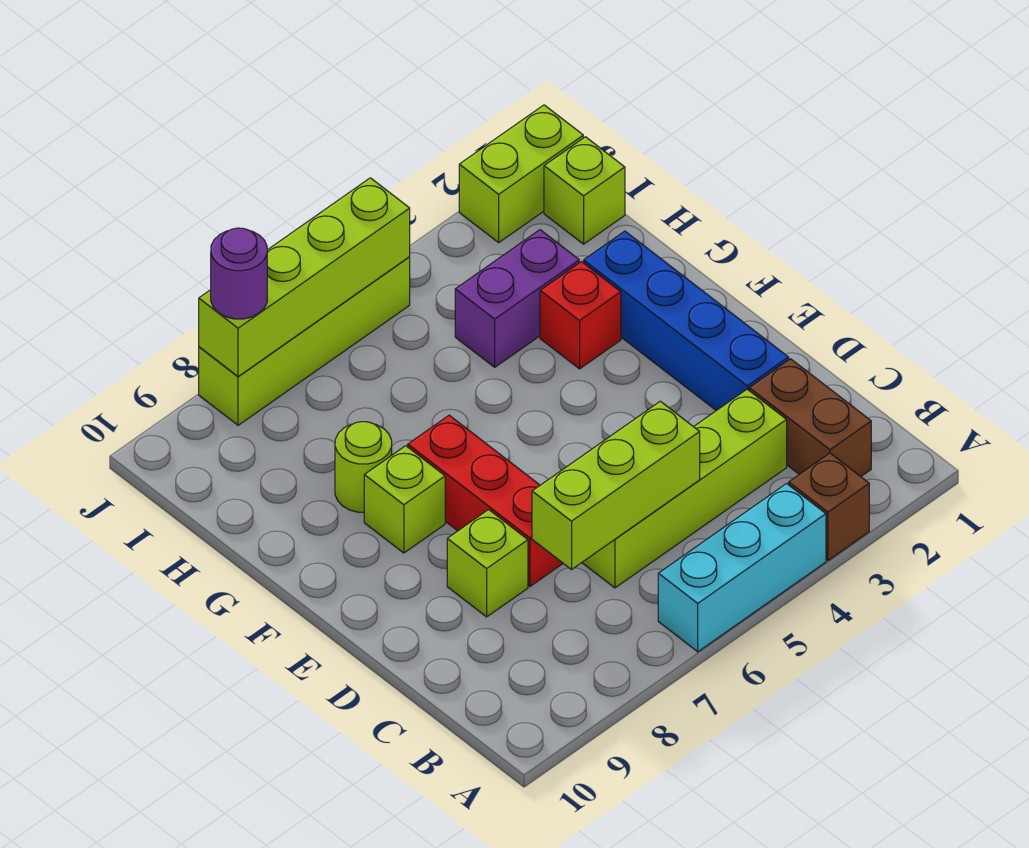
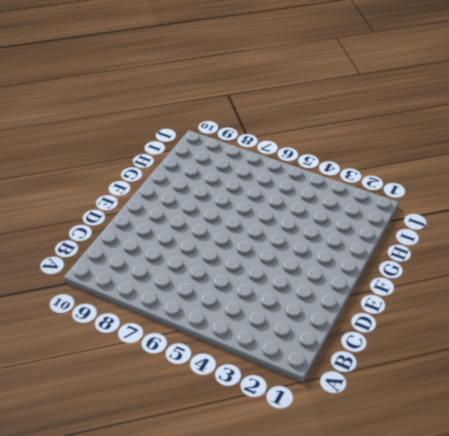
none -> brown 1x1 brick [789,453,869,560]
none -> cyan 1x3 brick [658,484,826,652]
none -> brown 1x2 brick [749,359,871,476]

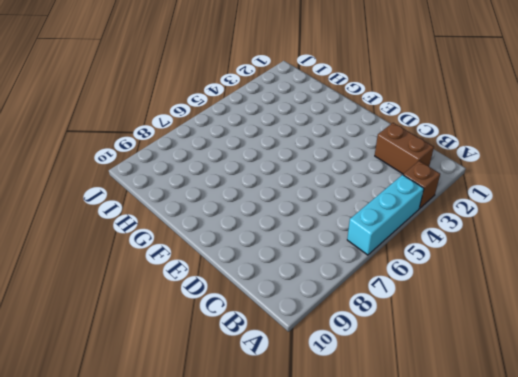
none -> lime 1x4 brick [582,389,787,588]
none -> blue 1x4 brick [584,231,789,411]
none -> red 1x3 brick [408,415,563,586]

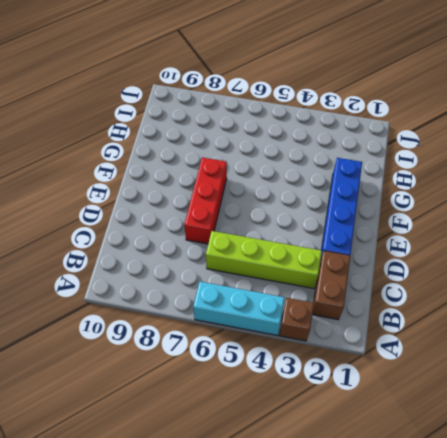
none -> lime 1x1 brick [447,510,528,617]
none -> lime 1x1 brick [364,446,445,553]
none -> red 1x1 brick [540,262,621,369]

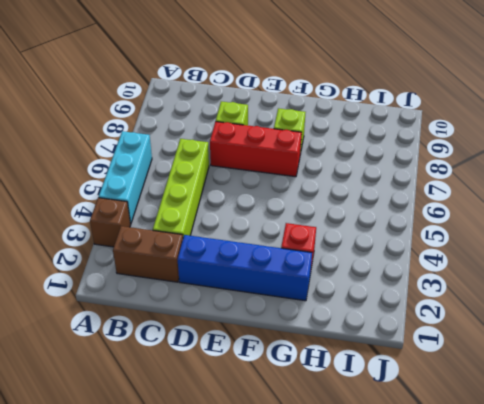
none -> lime 1x1 round brick [335,422,392,512]
none -> purple 1x2 brick [455,230,579,367]
none -> lime 1x1 brick [544,137,625,244]

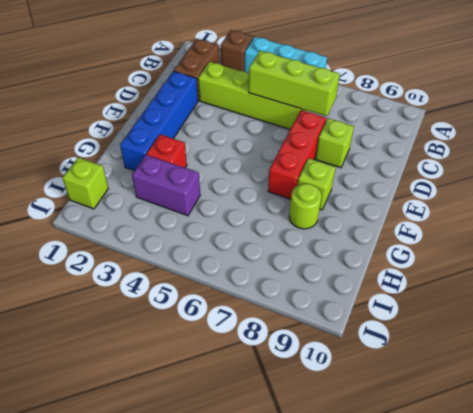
none -> lime 1x2 brick [459,105,583,243]
none -> lime 1x4 brick [199,257,410,425]
none -> lime 1x4 brick [199,178,410,377]

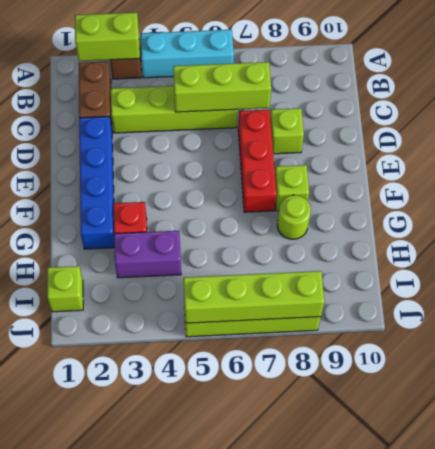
lime 1x2 brick [75,13,140,61] -> lime 1x2 brick moved to [459,105,583,243]
none -> purple 1x1 round brick [211,228,267,319]

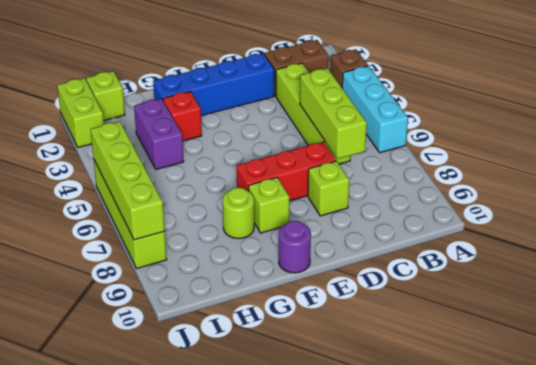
purple 1x1 round brick [279,221,311,273] -> purple 1x1 round brick moved to [211,228,267,319]

